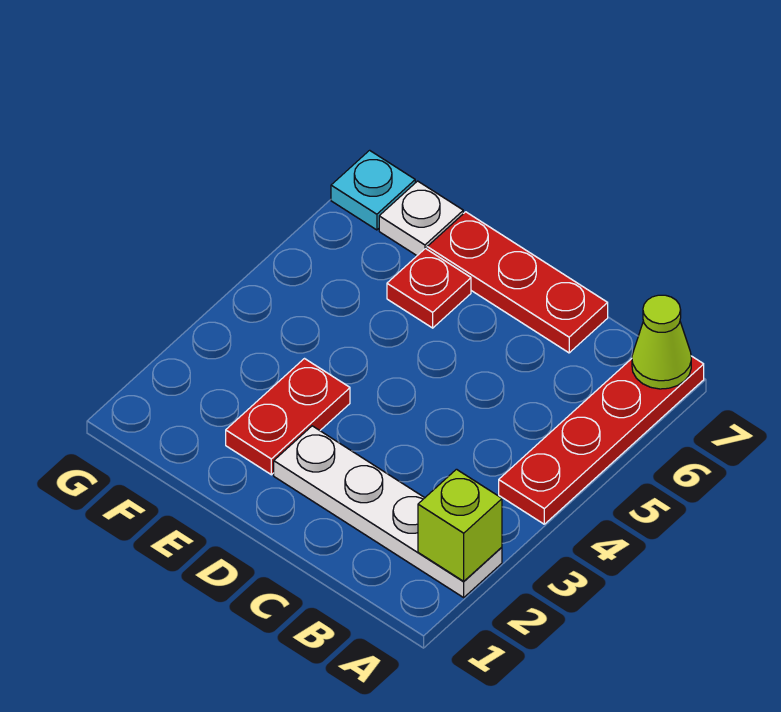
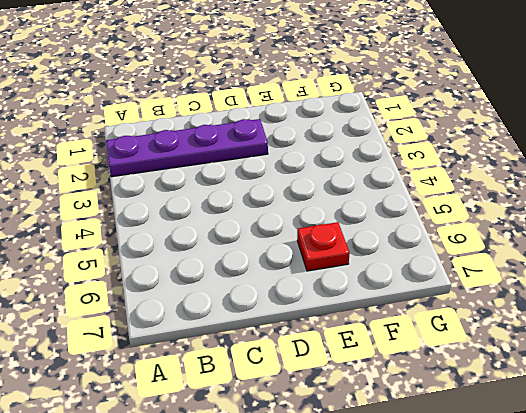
purple 1x4 plate [106,119,268,177] -> white 1x4 plate [274,426,502,597]
none -> red 1x4 plate [499,356,704,524]
none -> red 1x3 plate [427,212,608,353]

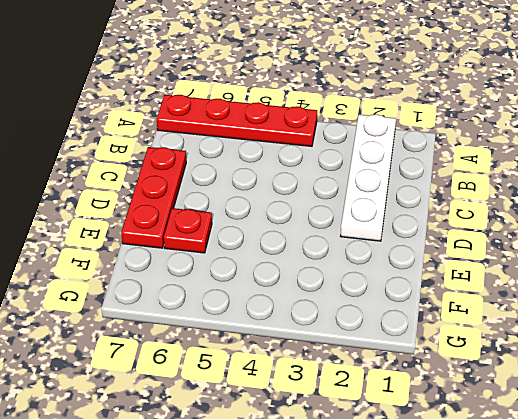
none -> red 1x2 plate [226,359,350,475]
none -> white 1x1 plate [379,181,463,255]

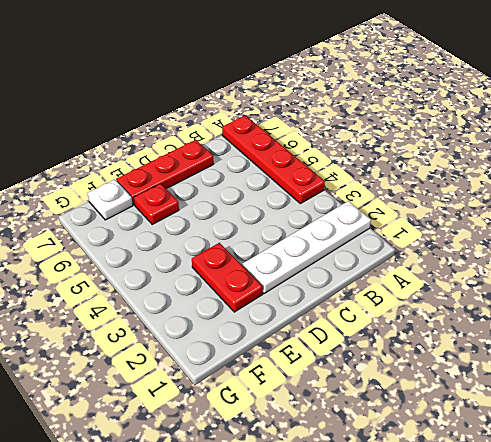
none -> cyan 1x1 plate [331,150,415,230]
none -> lime 1x1 brick [418,469,502,581]

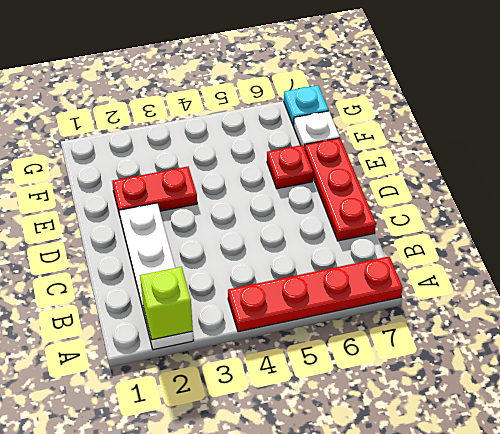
none -> lime 1x1 cone [632,295,691,389]

